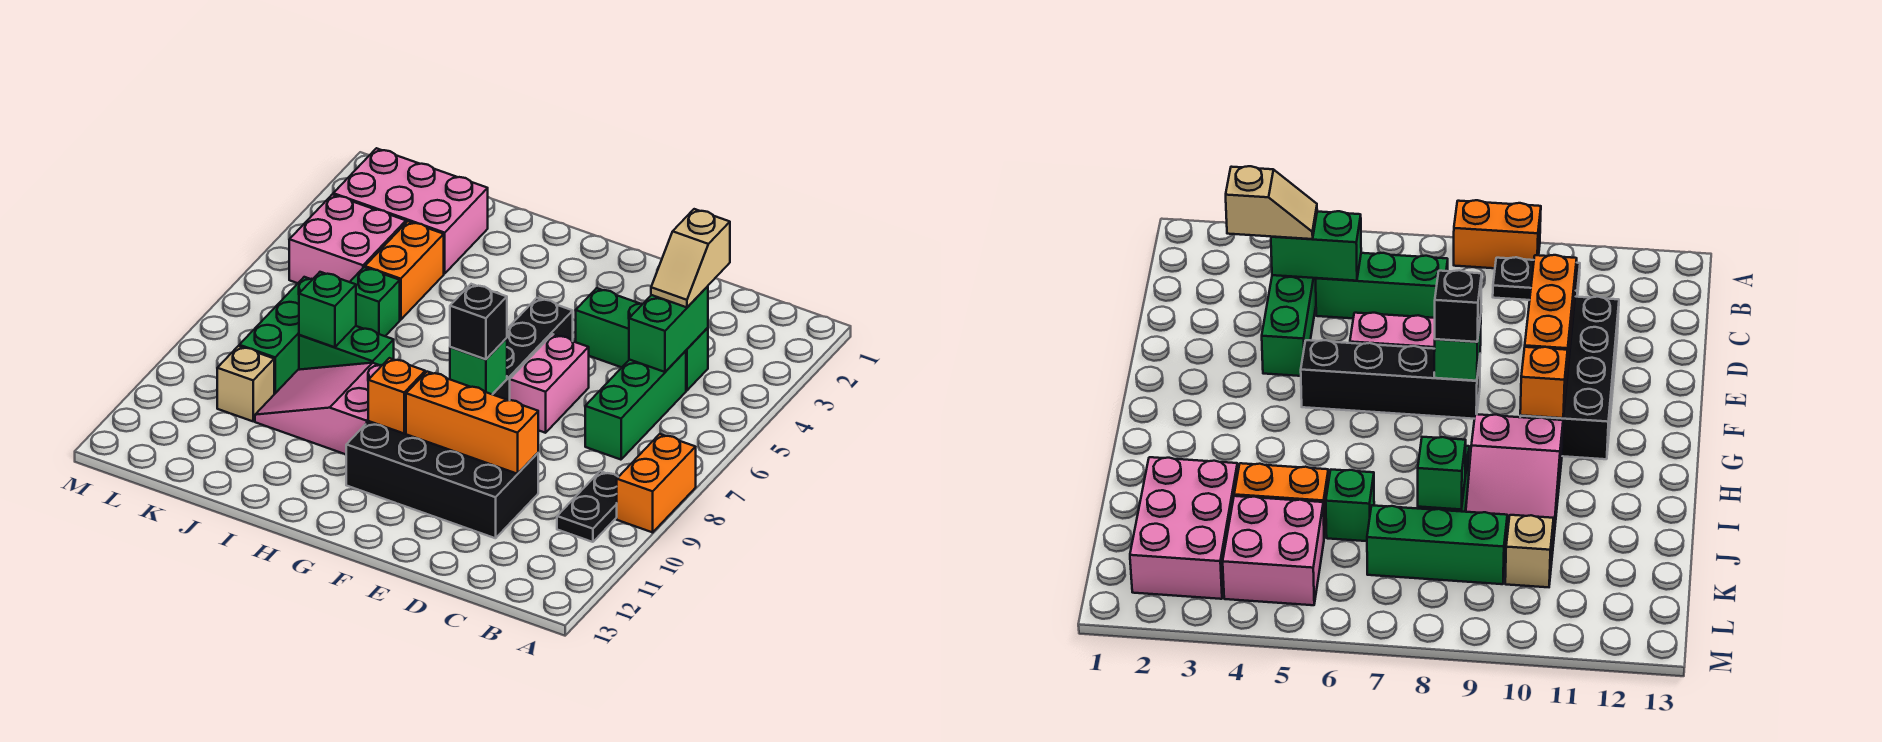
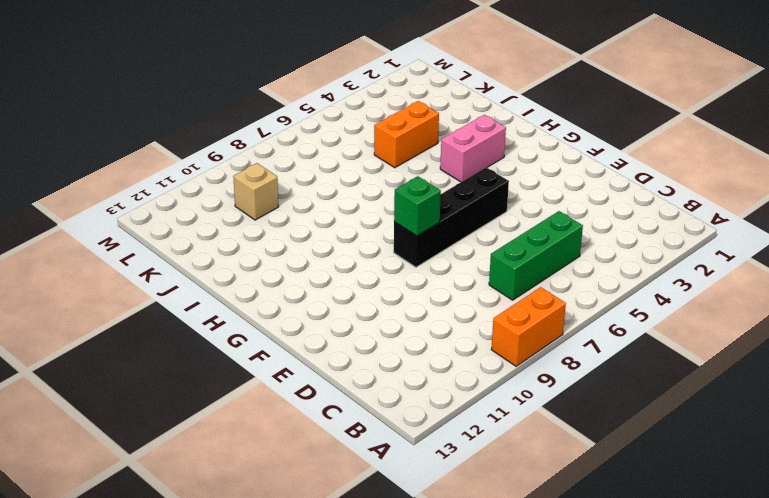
pink 1x2 brick [440,115,506,182] -> pink 1x2 brick moved to [510,334,589,433]
none -> black 1x2 plate [557,471,618,542]
none -> green 1x3 brick [576,288,708,390]
none -> black 2x4 brick [346,421,538,538]

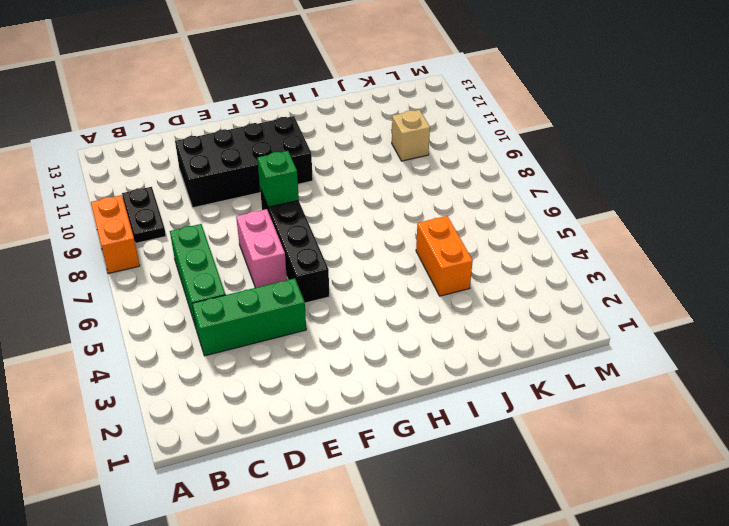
none -> pink 2x3 slope [255,363,382,454]
none -> green 1x2 brick [299,326,394,370]
none -> pink 2x3 brick [333,148,488,274]

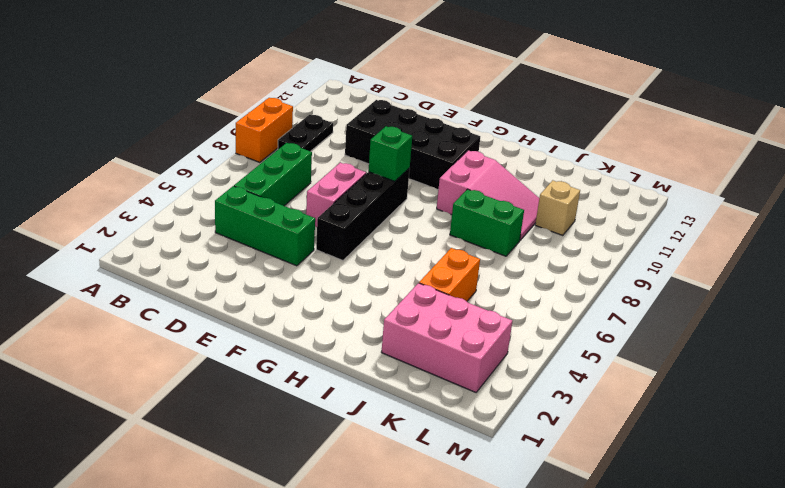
none -> green 1x1 brick [350,267,400,336]
none -> pink 2x2 brick [289,194,406,283]
none -> green 1x3 brick [239,277,313,394]

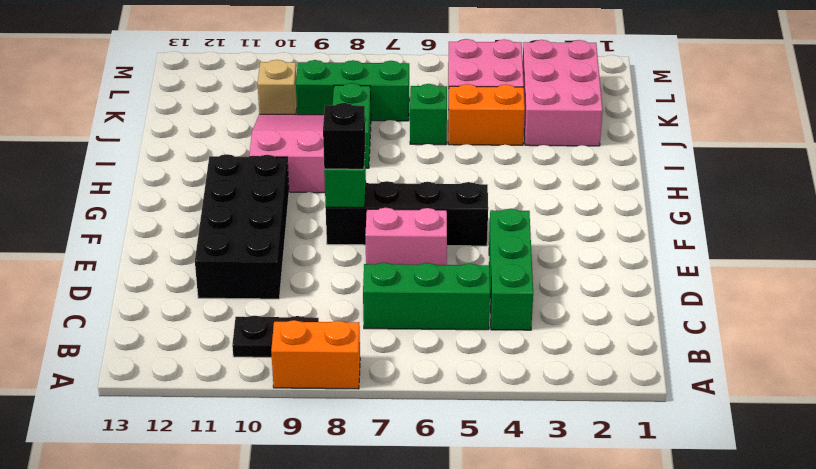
none -> green 1x2 brick [629,286,708,372]
none -> orange 1x3 brick [406,372,538,474]
none -> orange 1x1 brick [368,358,425,433]

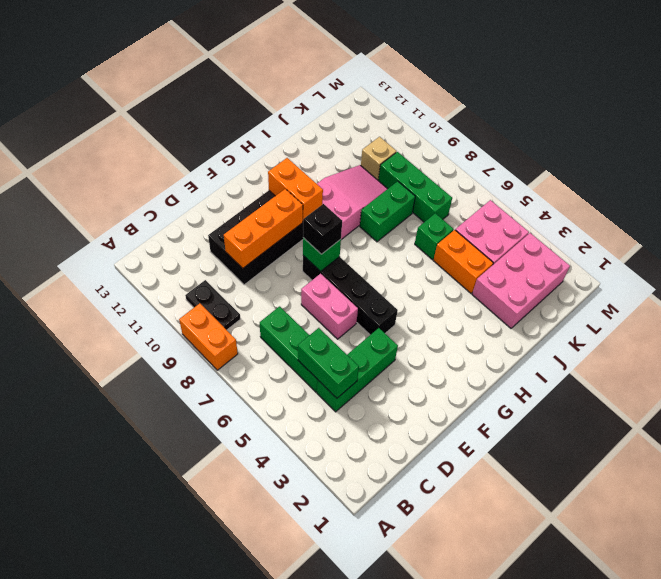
orange 1x2 brick [268,158,323,219] -> orange 1x1 brick [368,358,425,433]
none -> green 1x1 brick [299,272,356,347]
none -> tan 1x2 slope [651,209,730,307]

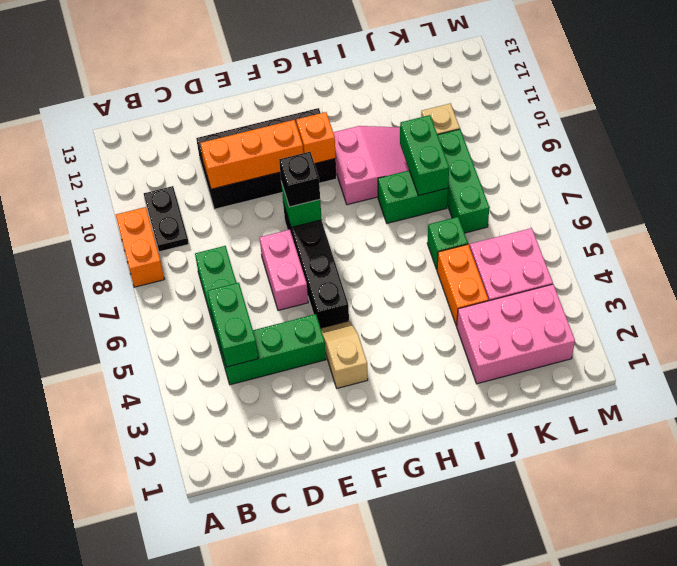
tan 1x2 slope [321,321,368,388] -> tan 1x2 slope moved to [651,209,730,307]
green 1x2 brick [400,115,449,196] -> green 1x1 brick [299,272,356,347]

